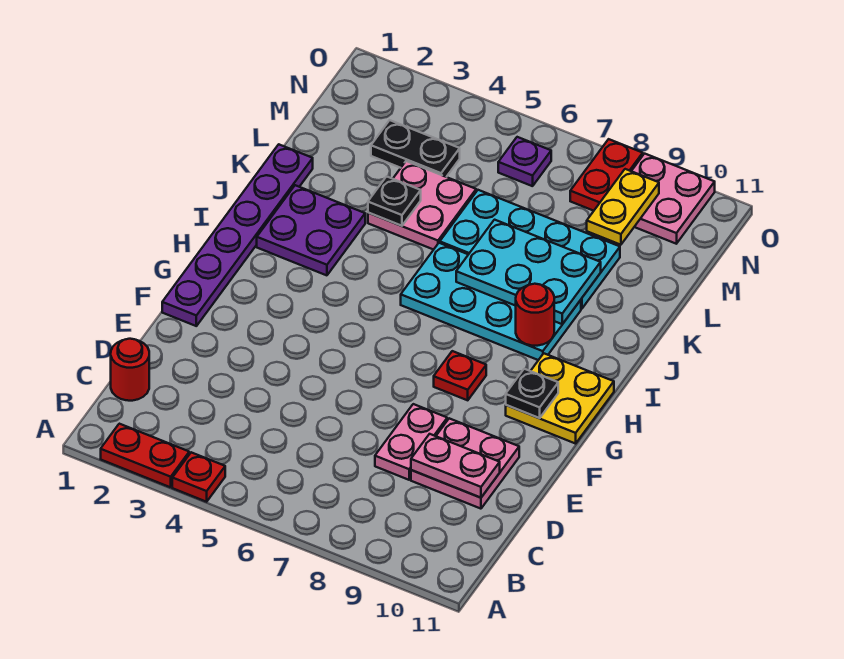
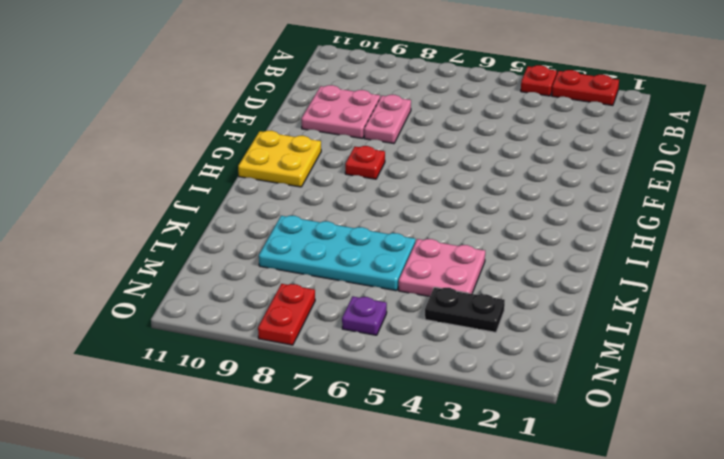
none -> red 1x1 round brick [111,339,149,401]
none -> purple 1x6 plate [162,144,313,326]
none -> purple 2x2 plate [257,185,365,275]

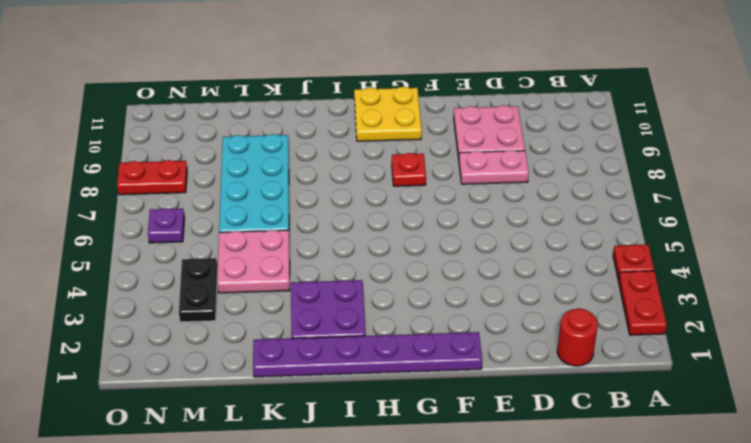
none -> cyan 2x4 plate [401,243,581,360]
none -> pink 2x2 plate [632,154,715,244]
none -> pink 1x2 plate [411,434,500,498]

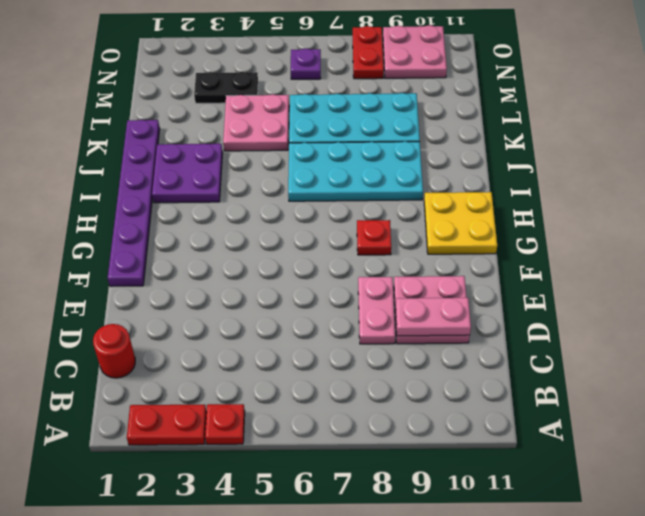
none -> black 1x1 plate [506,369,558,418]
none -> red 1x1 round brick [516,284,554,346]
none -> cyan 2x3 plate [456,220,601,324]

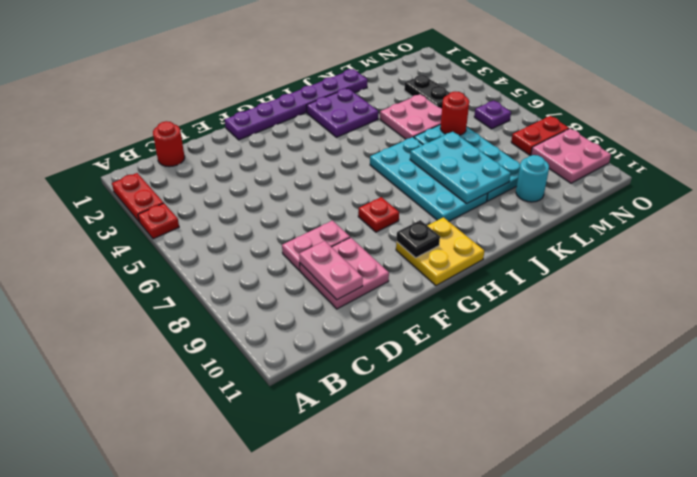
red 1x1 round brick [440,92,469,135] -> red 1x1 round brick moved to [516,284,554,346]
cyan 1x1 round brick [516,155,549,202] -> none
none -> black 1x1 plate [368,176,421,226]
none -> yellow 1x2 plate [587,169,659,245]

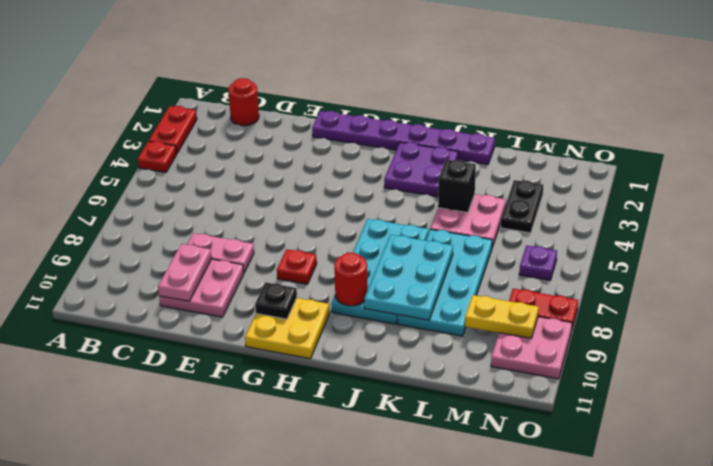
black 1x1 brick [438,160,476,213] -> black 1x1 plate [368,176,421,226]

